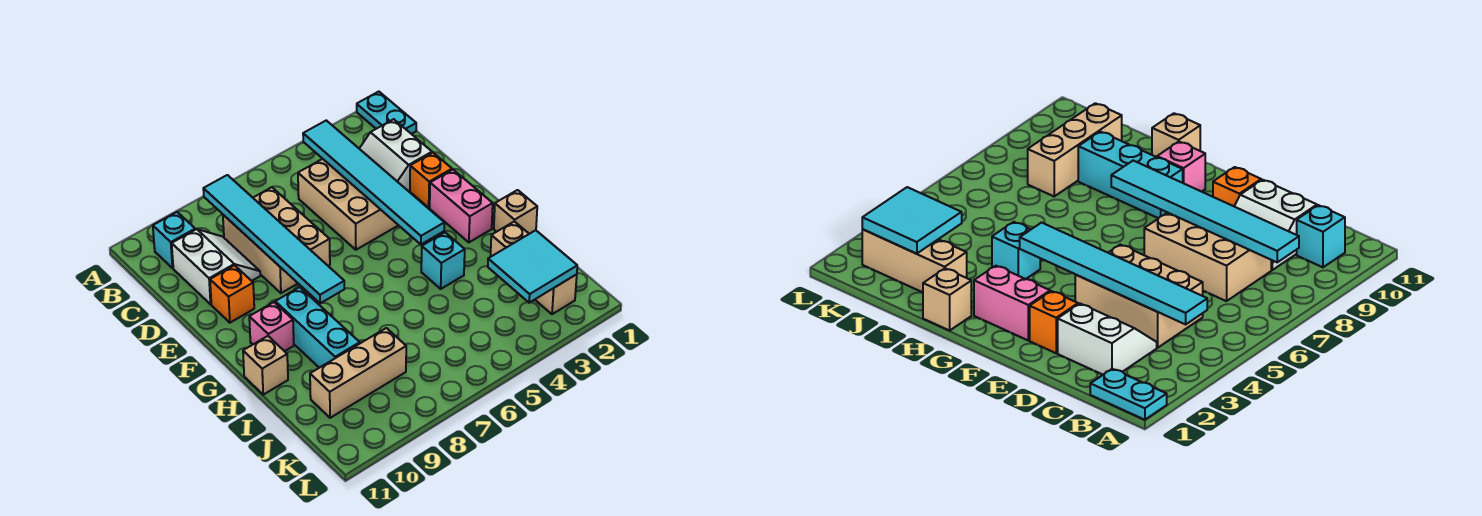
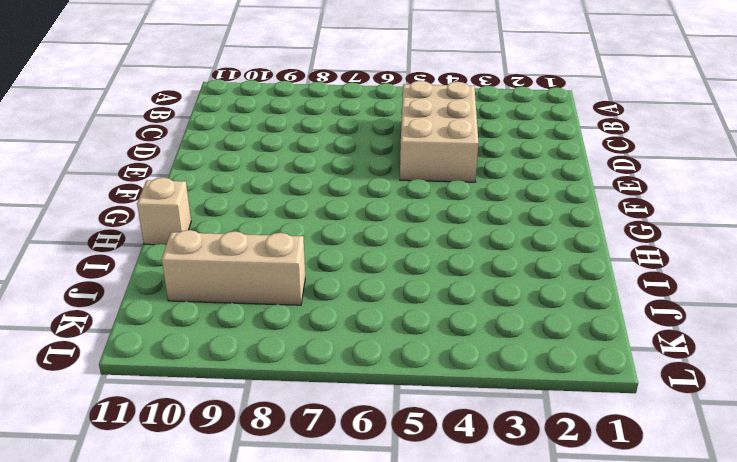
none -> cyan 1x2 plate [357,92,416,134]
none -> cyan 1x1 brick [153,212,196,268]
none -> white 2x2 slope [359,119,432,191]

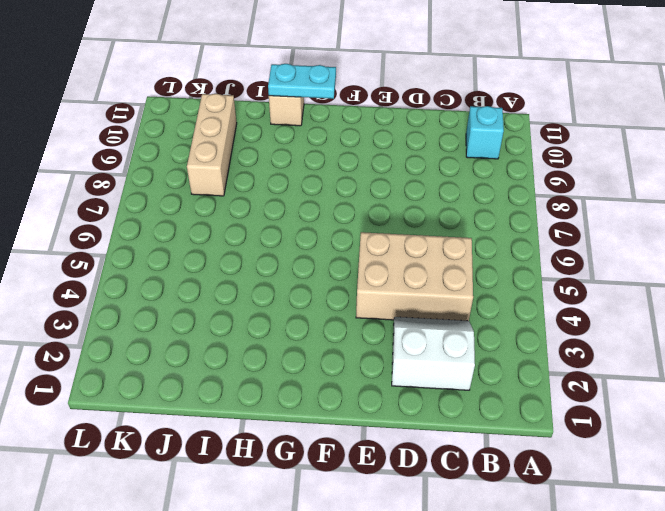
cyan 1x2 plate [268,64,336,99] -> cyan 1x2 plate moved to [357,92,416,134]
none -> tan 2x3 brick [223,187,330,293]
none -> white 2x2 slope [172,229,260,304]
none -> orange 1x1 brick [410,153,452,208]

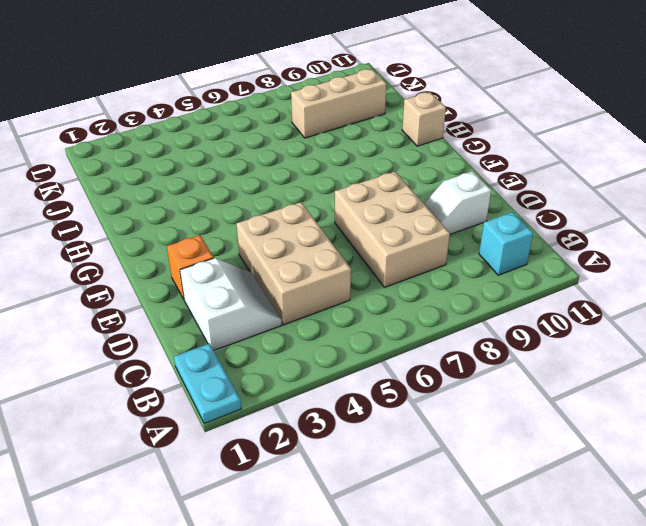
white 1x2 slope [424,171,491,234] -> white 2x2 slope [172,229,260,304]
none -> orange 1x1 brick [210,265,254,323]
none -> pink 1x2 brick [430,170,493,242]
none -> cyan 1x3 brick [275,287,360,368]

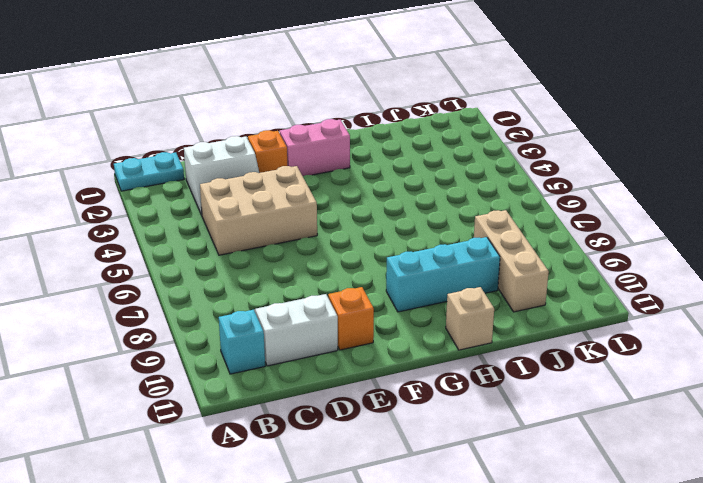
none -> tan 2x3 brick [223,187,330,293]
none -> pink 1x1 brick [249,302,294,351]
none -> tan 1x1 brick [494,190,537,234]

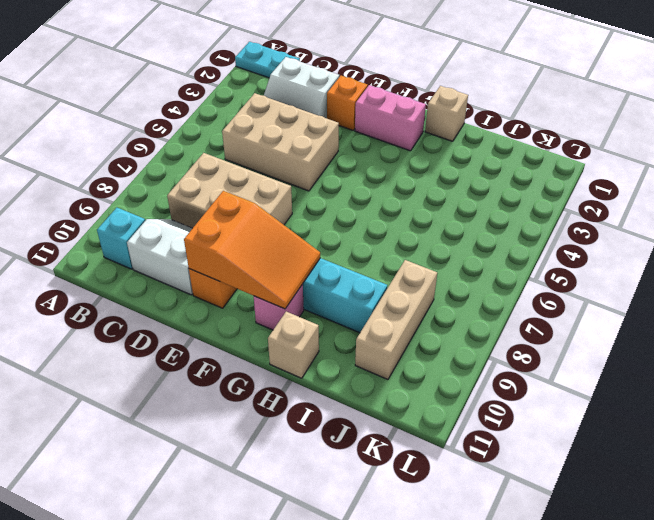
orange 2x3 slope [184,191,320,309] -> none
none -> cyan 1x1 brick [421,232,465,289]
none -> tan 1x3 brick [490,221,577,314]
none -> cyan 1x6 tile [303,120,444,244]

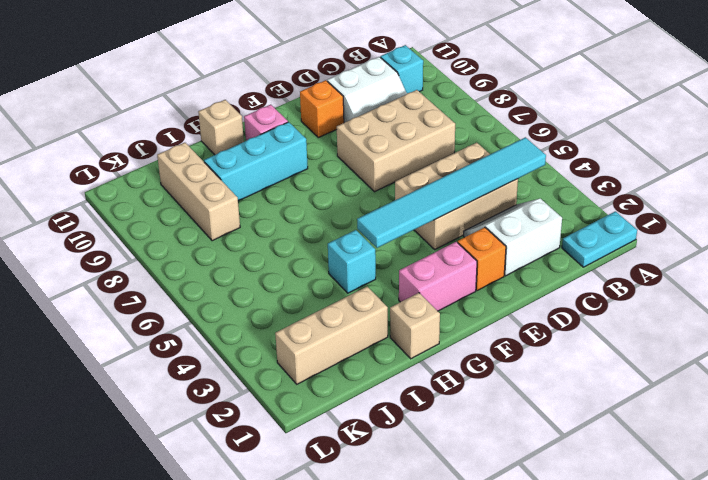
none -> cyan 1x6 tile [203,175,344,303]
none -> cyan 2x2 tile [488,230,577,303]

